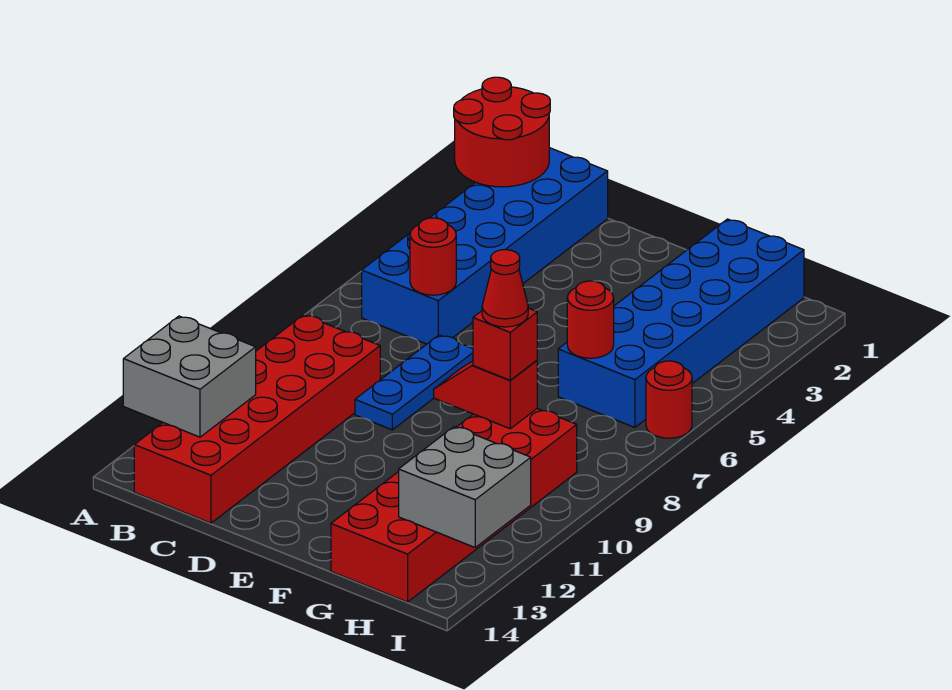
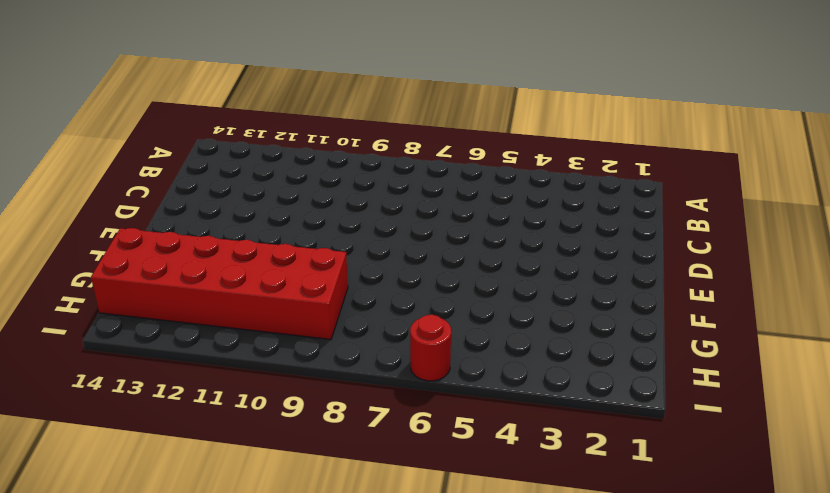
none -> blue 2x6 brick [362,148,608,344]
none -> red 2x6 brick [134,315,380,523]
none -> blue 1x3 plate [355,335,473,430]

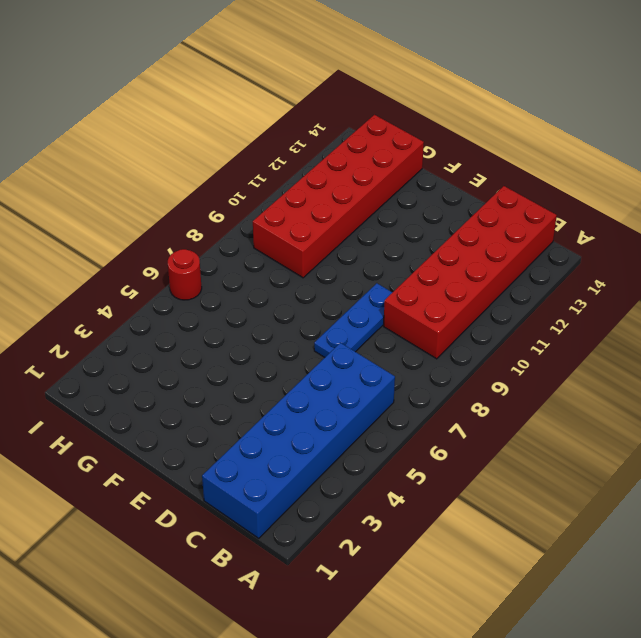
none -> blue 2x6 brick [558,219,804,427]
none -> red 2x2 round brick [454,77,550,187]
none -> grey 2x2 brick [123,316,256,437]

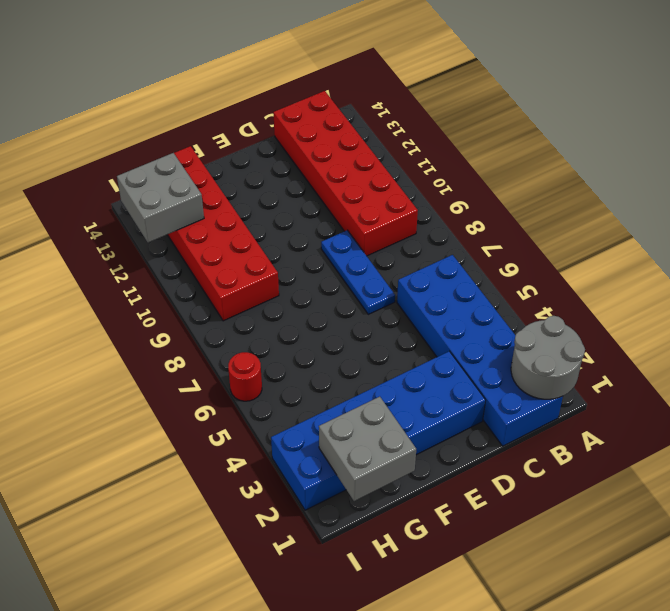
grey 2x2 round brick [511,316,585,399] -> red 2x2 round brick [454,77,550,187]
blue 2x6 brick [271,351,486,510] -> blue 2x6 brick turned to [558,219,804,427]
grey 2x2 brick [319,397,416,501] -> grey 2x2 brick moved to [123,316,256,437]
none -> red 1x1 round brick [410,218,456,295]
none -> red 1x2 slope [434,360,537,429]
none -> red 1x1 round brick [567,281,614,358]

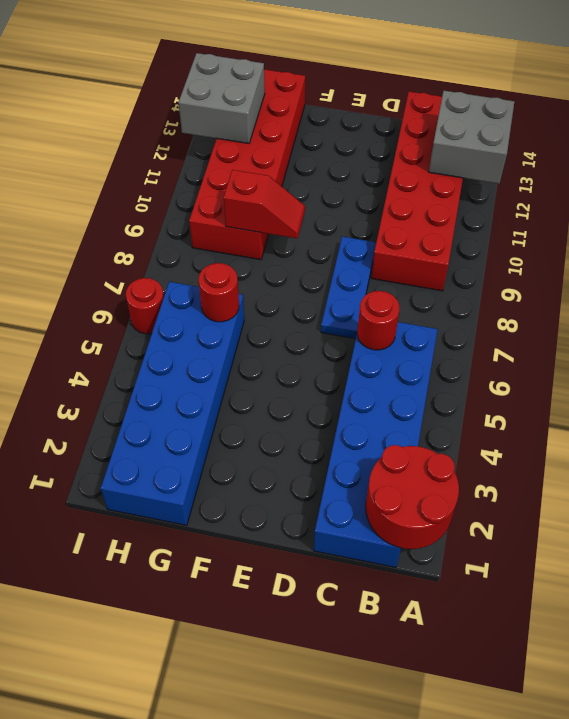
none -> red 1x1 brick [473,308,537,380]
none -> red 1x1 cone [482,250,528,327]

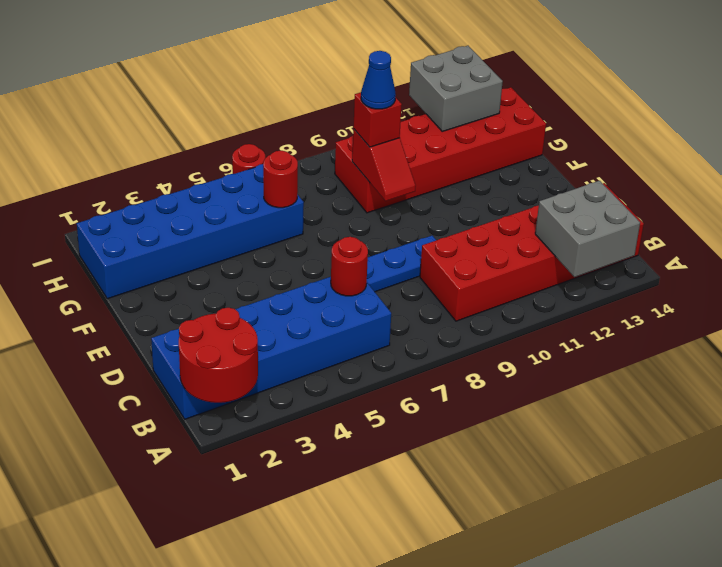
blue 1x1 cone [361,51,396,109] -> red 1x1 cone [482,250,528,327]

